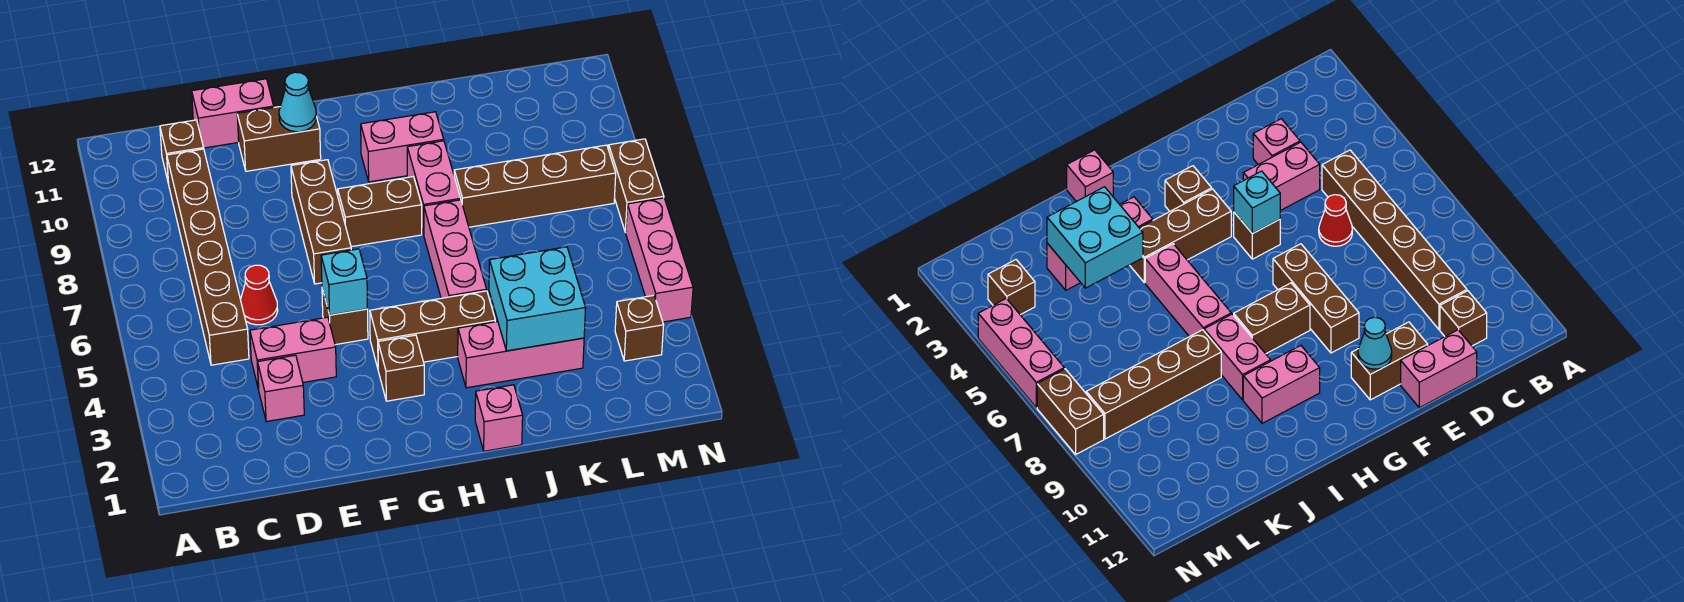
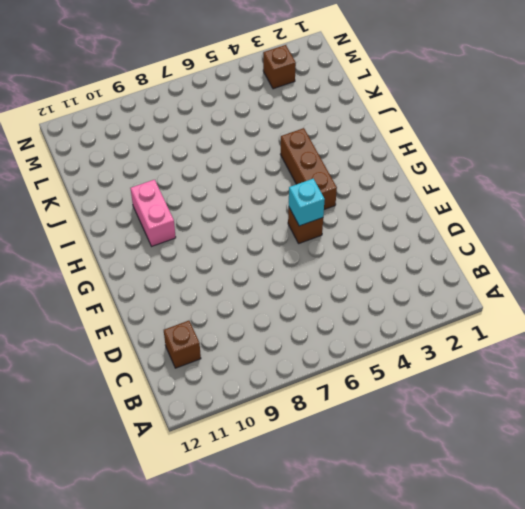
none -> brown 1x6 brick [167,149,249,365]
none -> pink 1x1 brick [258,355,304,422]
none -> pink 1x2 brick [250,317,336,390]

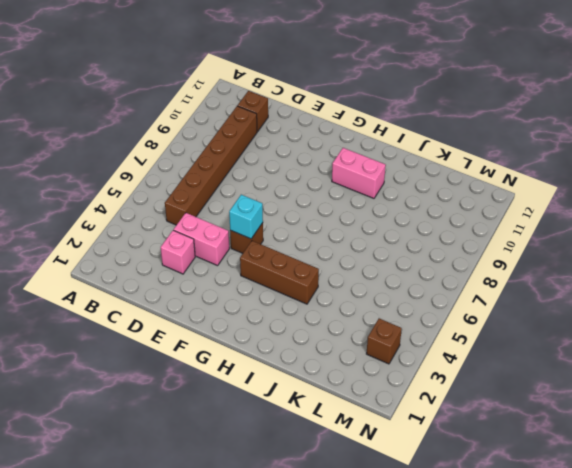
none -> red 1x1 cone [240,265,278,325]
none -> pink 1x2 brick [192,79,274,148]
none -> brown 1x2 brick [237,107,321,171]

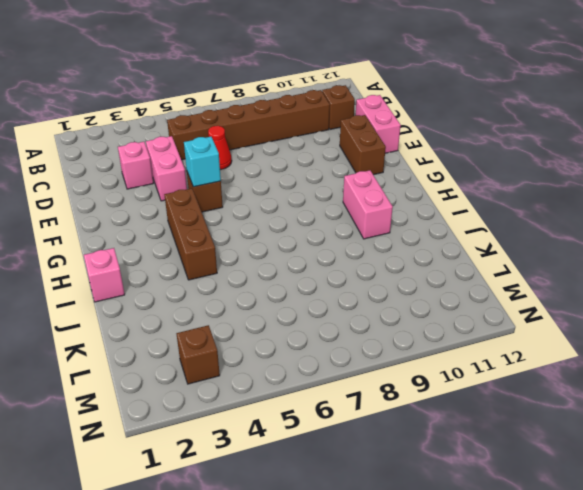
none -> brown 1x3 brick [291,160,351,284]
none -> brown 1x1 brick [378,335,424,401]
none -> brown 1x2 brick [338,177,422,247]

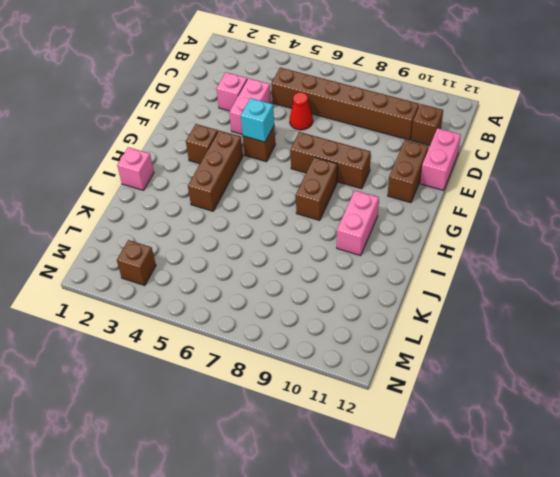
none -> pink 1x3 brick [458,322,584,388]
none -> pink 1x3 brick [424,200,487,298]
none -> pink 1x2 brick [407,141,461,234]

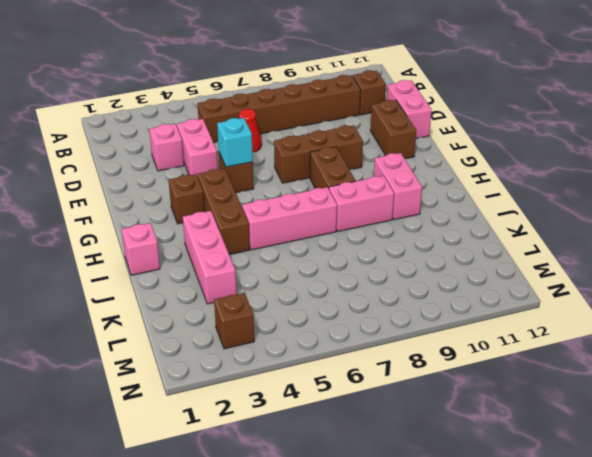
none -> brown 1x4 brick [454,145,616,227]
none -> pink 1x3 brick [626,198,693,322]
none -> brown 1x2 brick [609,139,664,232]

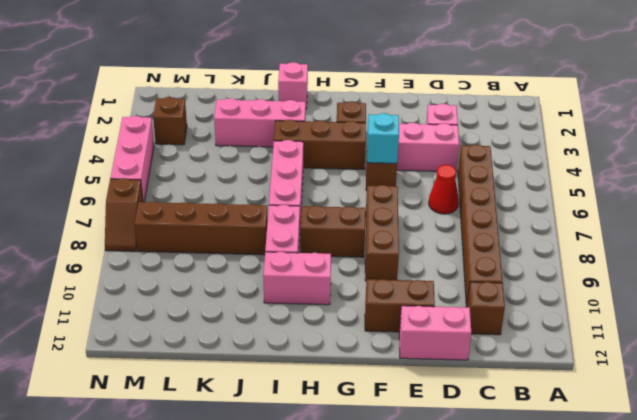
brown 1x2 slope [105,178,143,251] -> brown 1x2 brick [609,139,664,232]
none -> cyan 1x1 cone [279,72,316,132]
none -> cyan 2x2 brick [489,247,586,351]

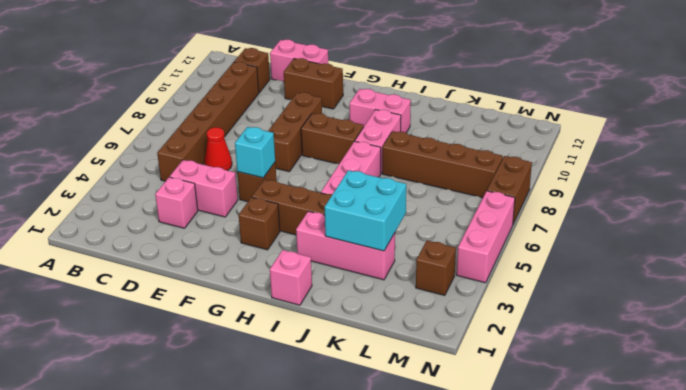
none -> cyan 1x1 cone [279,72,316,132]

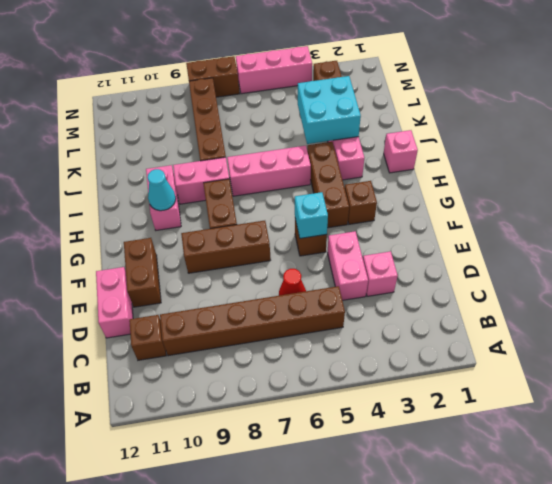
cyan 1x1 cone [148,169,176,211] -> cyan 1x1 cone moved to [279,72,316,132]

